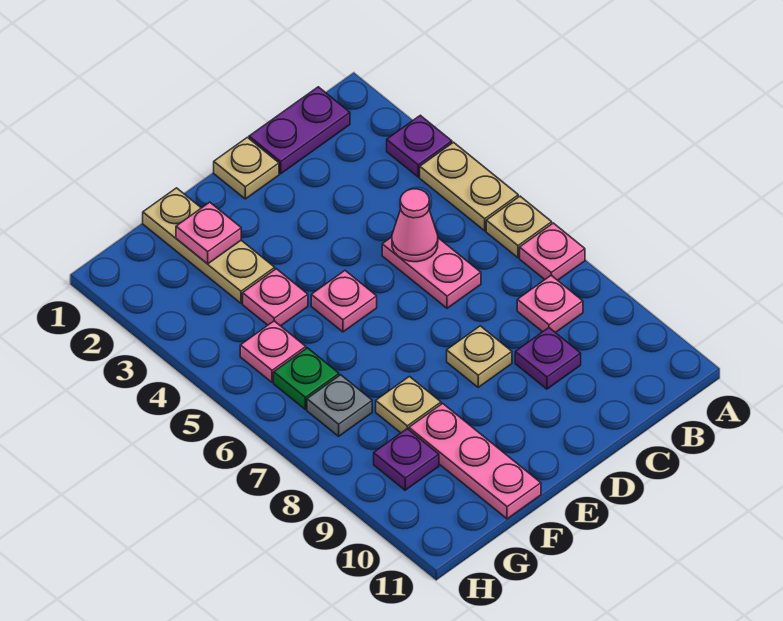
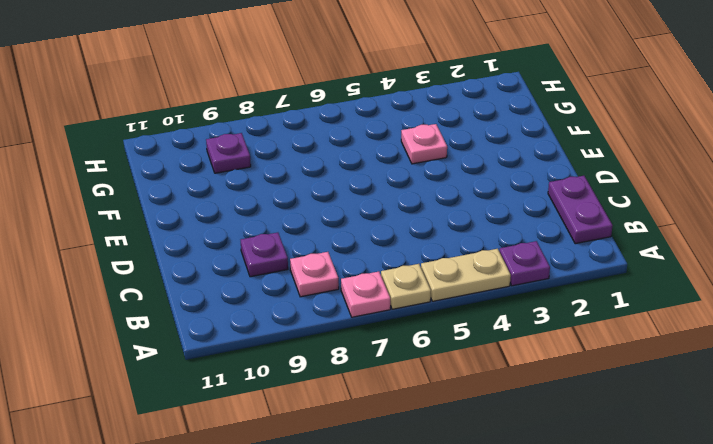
none -> pink 1x2 plate [382,237,481,308]
none -> tan 1x1 plate [214,137,279,199]
none -> tan 1x1 plate [447,326,512,387]

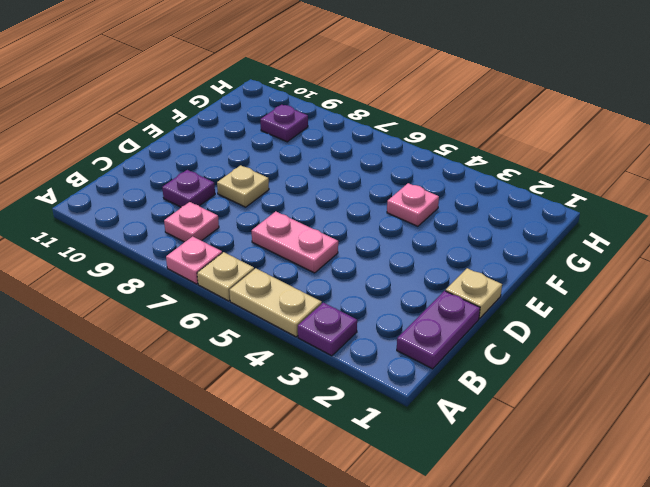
none -> pink 1x1 plate [311,271,377,332]
none -> tan 1x3 plate [143,188,275,303]
none -> tan 1x1 plate [376,377,441,433]

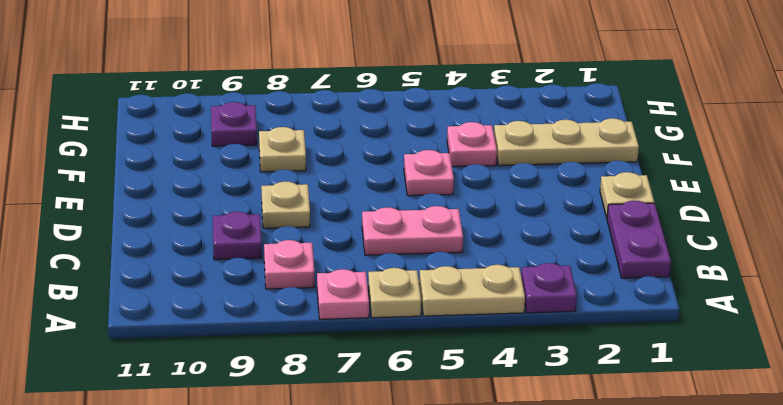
none -> pink 1x3 plate [409,403,541,519]
none -> pink 1x1 plate [240,321,306,383]
none -> green 1x1 plate [274,348,339,409]

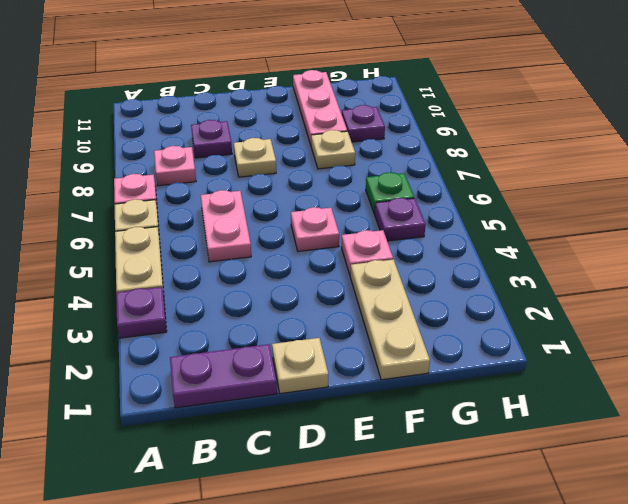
purple 1x1 plate [375,198,426,241] -> pink 1x1 plate [240,321,306,383]
none -> grey 1x1 plate [307,375,372,436]
none -> pink 1x1 cone [392,189,438,262]
none -> pink 1x1 plate [176,202,241,264]

